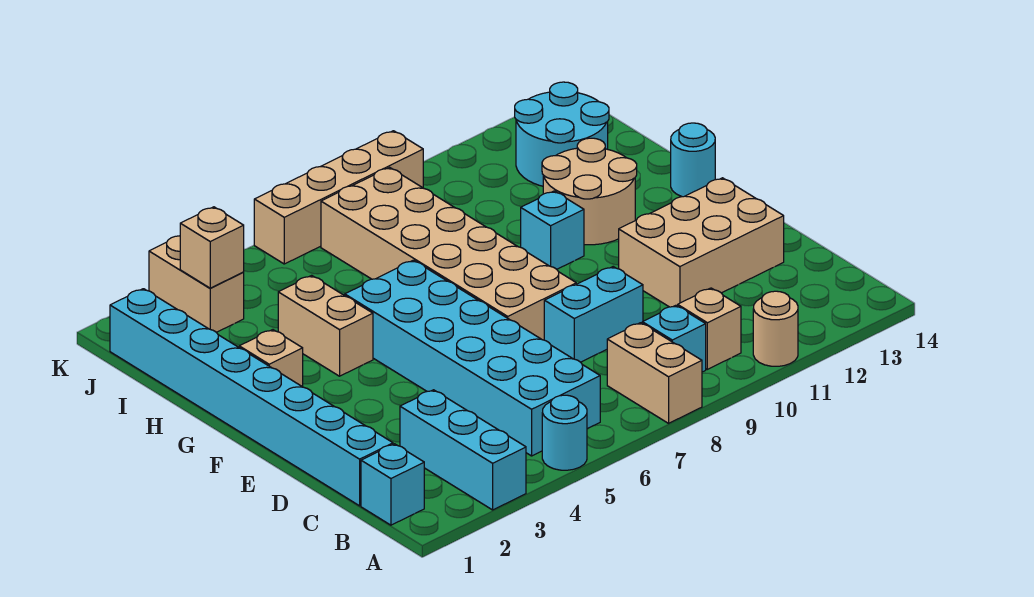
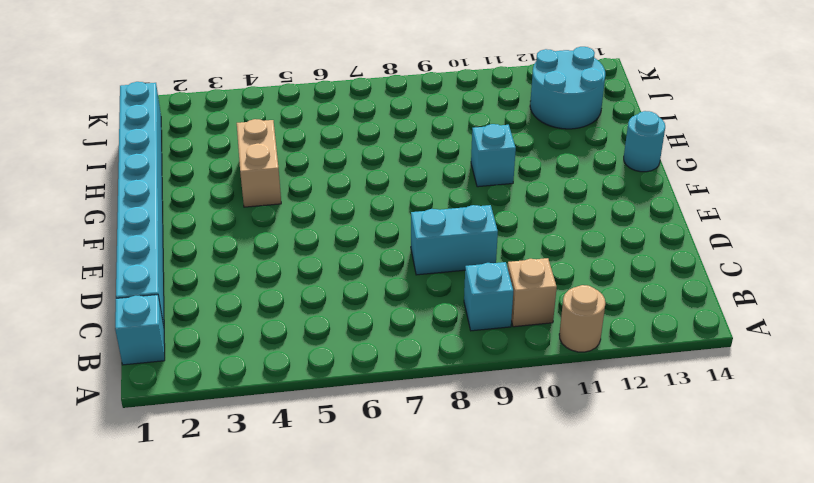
none -> cyan 1x3 brick [400,390,526,510]
none -> cyan 1x1 round brick [542,395,587,470]
none -> tan 1x2 brick [607,323,702,423]

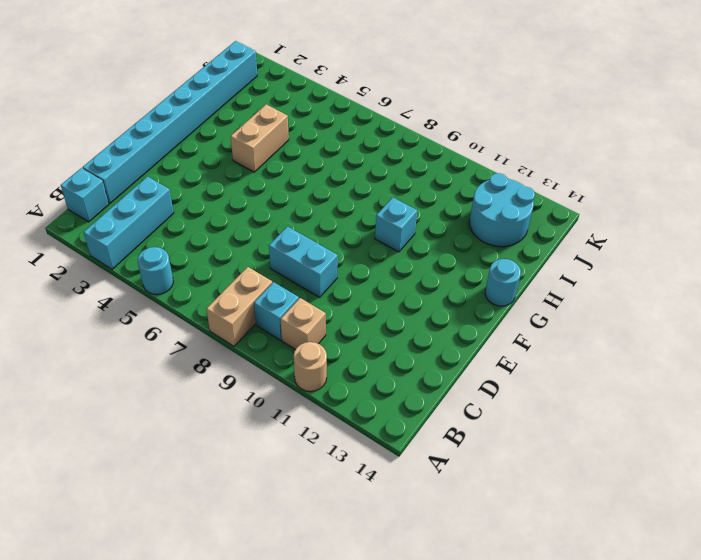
none -> cyan 2x6 brick [345,260,600,456]
none -> tan 2x3 brick [619,178,784,307]
none -> tan 2x6 brick [321,167,576,340]

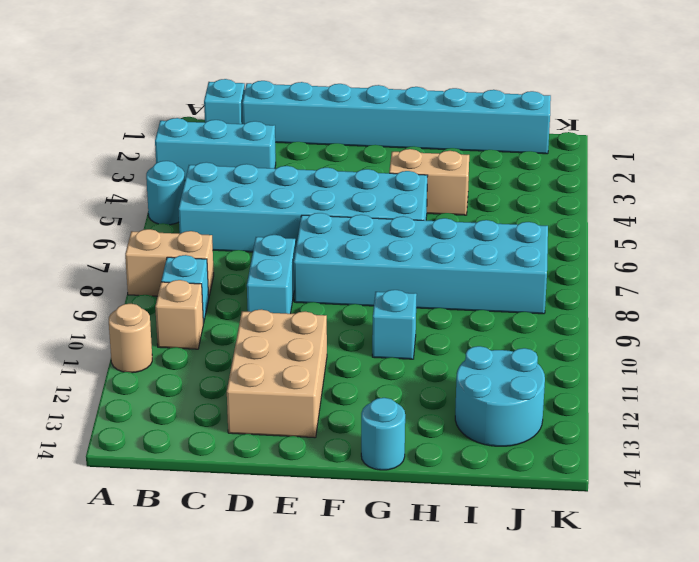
cyan 2x6 brick [294,213,548,314] -> tan 2x6 brick [321,167,576,340]
none -> tan 1x1 brick [239,330,303,387]
none -> tan 2x2 round brick [542,138,637,245]
none -> tan 1x2 brick [149,236,244,332]

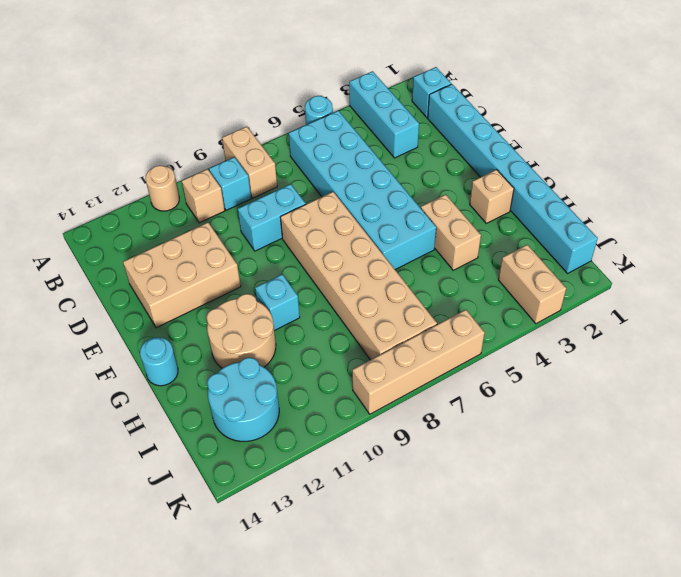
none -> tan 1x1 brick [180,207,244,288]

